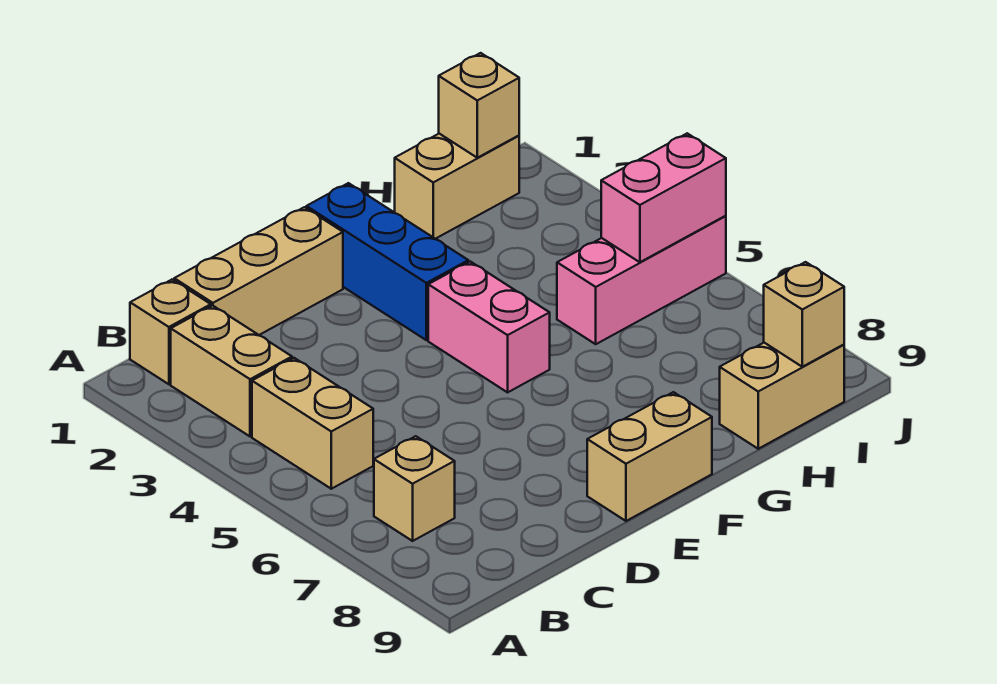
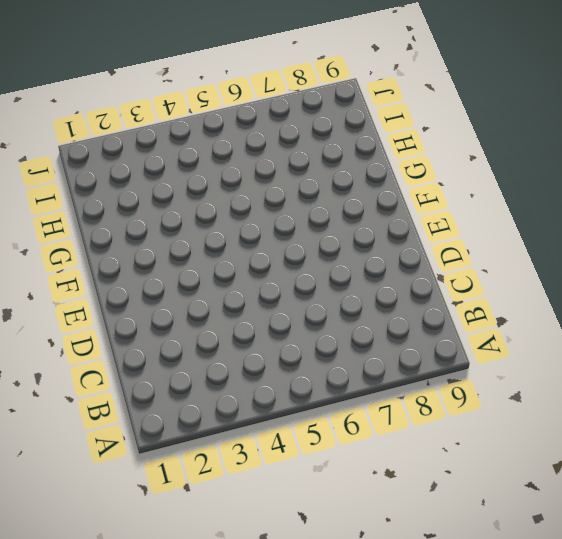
none -> tan 1x1 brick [130,280,211,384]
none -> tan 1x2 brick [171,306,292,436]
none -> tan 1x2 brick [252,358,373,489]

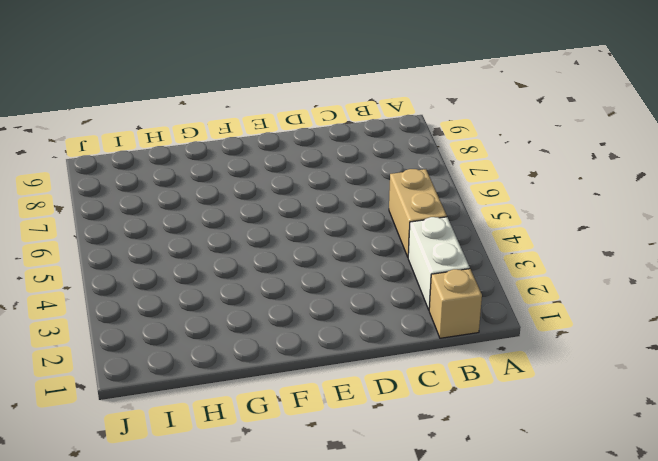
white 1x2 brick [408,217,470,310] -> tan 1x2 brick [171,306,292,436]
none -> tan 1x1 brick [374,436,455,541]
none -> tan 1x3 brick [174,207,343,335]
none -> tan 1x2 brick [587,392,712,521]

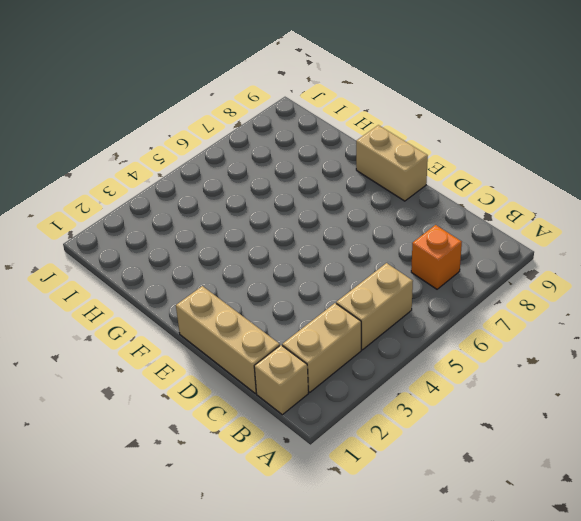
orange 1x1 brick [411,225,462,289] -> tan 1x1 brick [374,436,455,541]
none -> blue 1x3 brick [306,183,468,340]
none -> pink 1x2 brick [428,262,550,392]
none -> tan 1x2 brick [395,134,519,239]

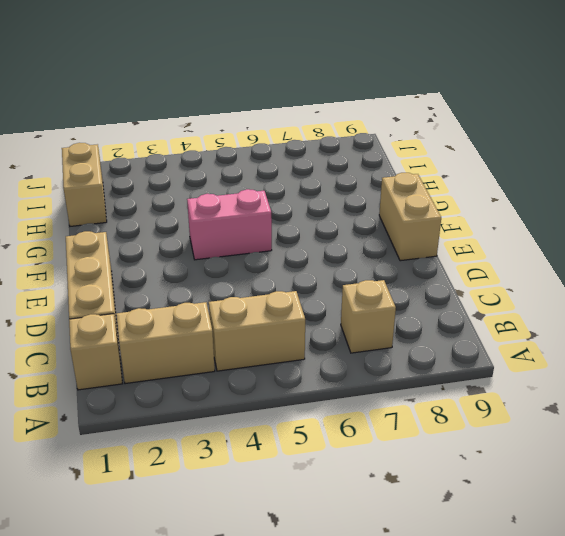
none -> blue 1x3 brick [306,183,468,340]
none -> pink 1x3 brick [557,216,726,344]
none -> tan 1x2 brick [720,343,844,449]

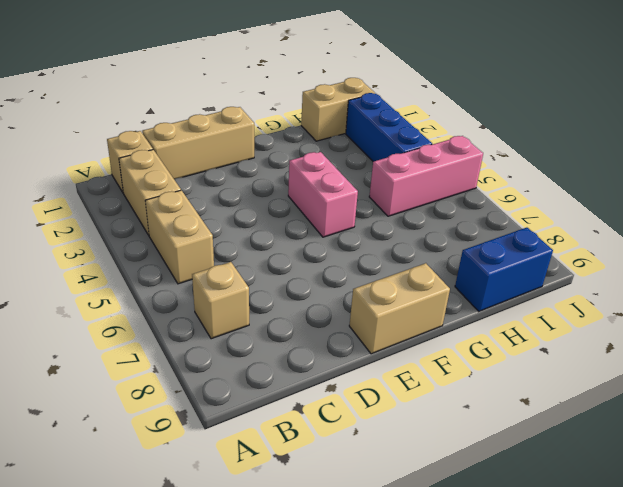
blue 1x2 brick [455,228,553,311] -> tan 1x2 brick [720,343,844,449]
blue 1x3 brick [346,93,432,162] -> blue 1x3 brick moved to [306,183,468,340]
none -> tan 1x1 brick [439,53,519,158]
none -> pink 1x2 brick [601,133,726,262]
none -> tan 1x1 brick [764,262,844,367]

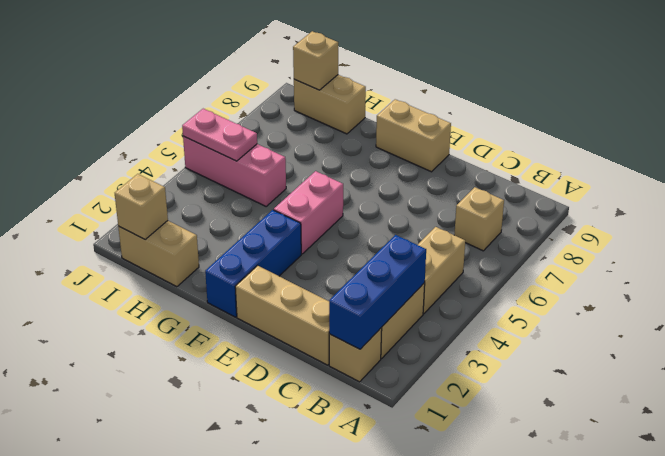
blue 1x3 brick [329,235,426,349] -> none
pink 1x2 plate [182,109,257,161] -> pink 1x2 brick [601,133,726,262]

